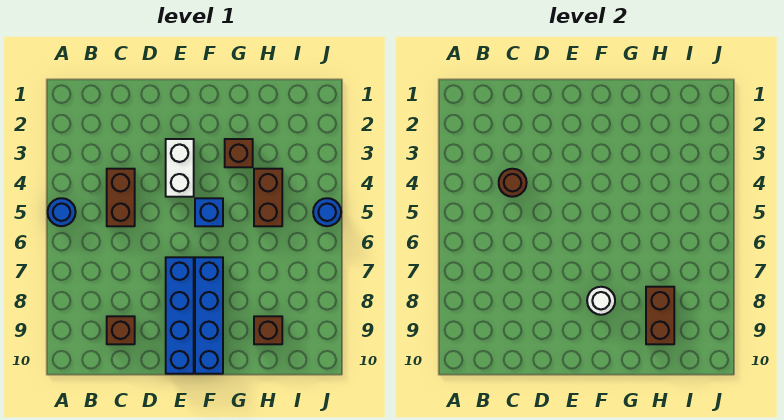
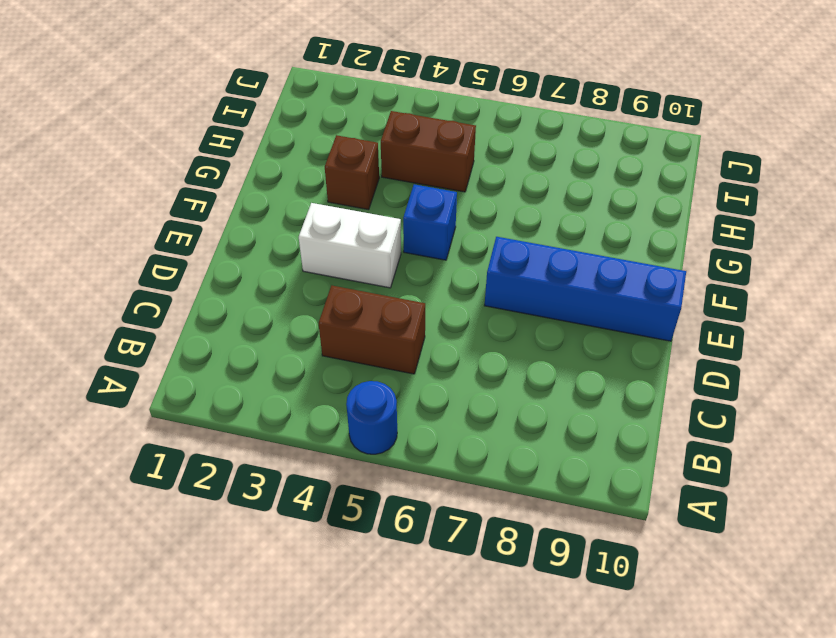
none -> brown 1x1 brick [107,316,135,344]
none -> blue 1x4 brick [195,257,223,374]
none -> brown 1x1 brick [254,316,282,344]

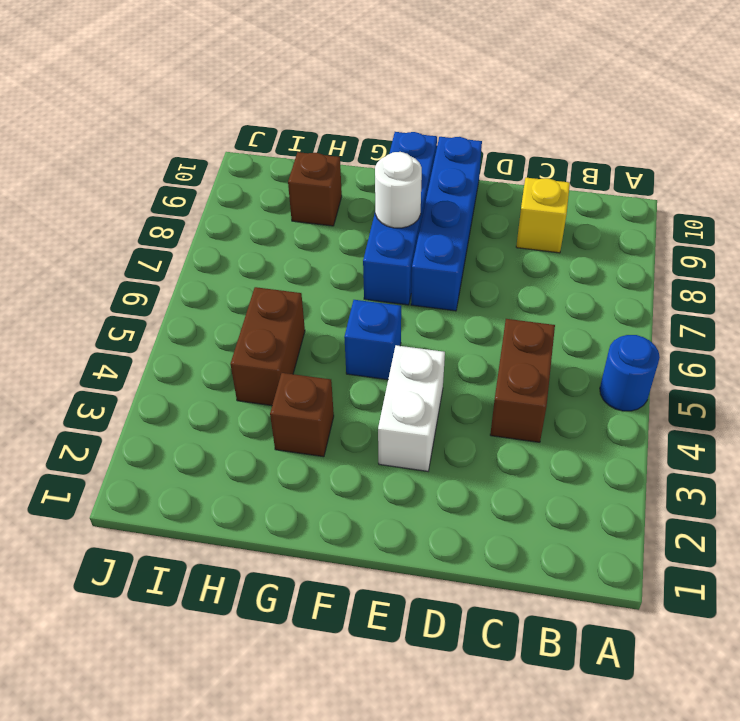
yellow 1x1 brick [516,178,570,253] -> brown 1x1 brick [107,316,135,344]
none -> blue 1x1 round brick [313,198,341,226]
none -> brown 1x1 round brick [499,169,527,197]
none -> brown 1x2 brick [646,287,674,344]

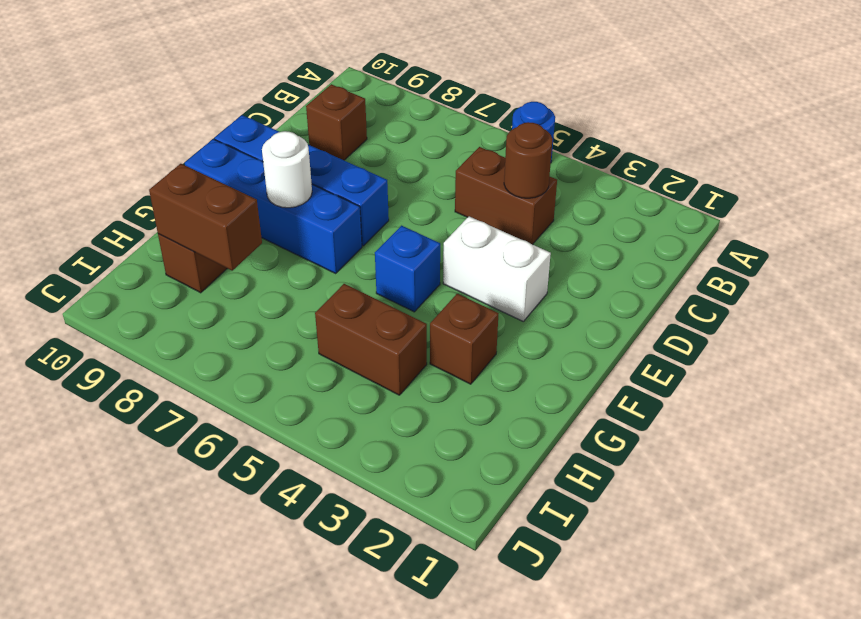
none -> blue 1x1 round brick [313,198,341,226]

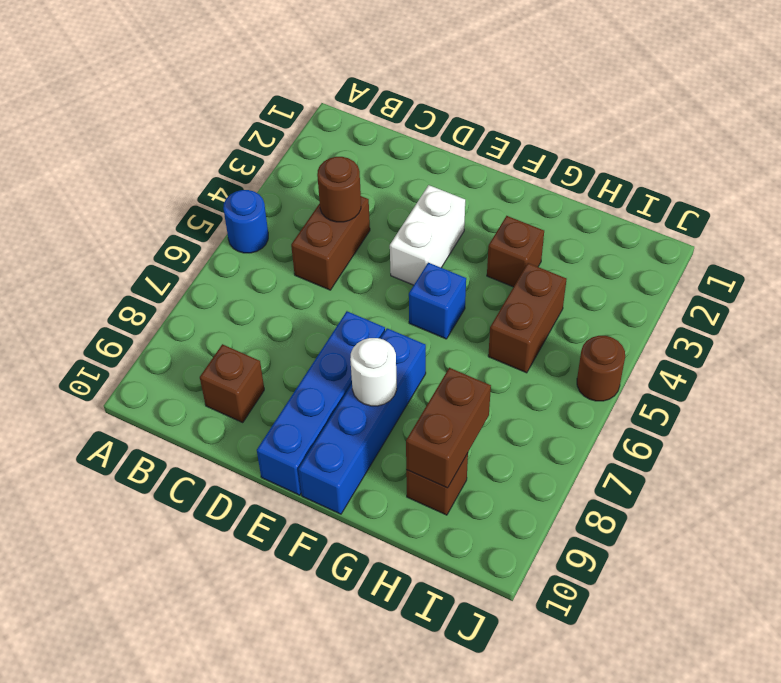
brown 1x1 round brick [577,336,625,401] -> blue 1x1 round brick [313,198,341,226]

